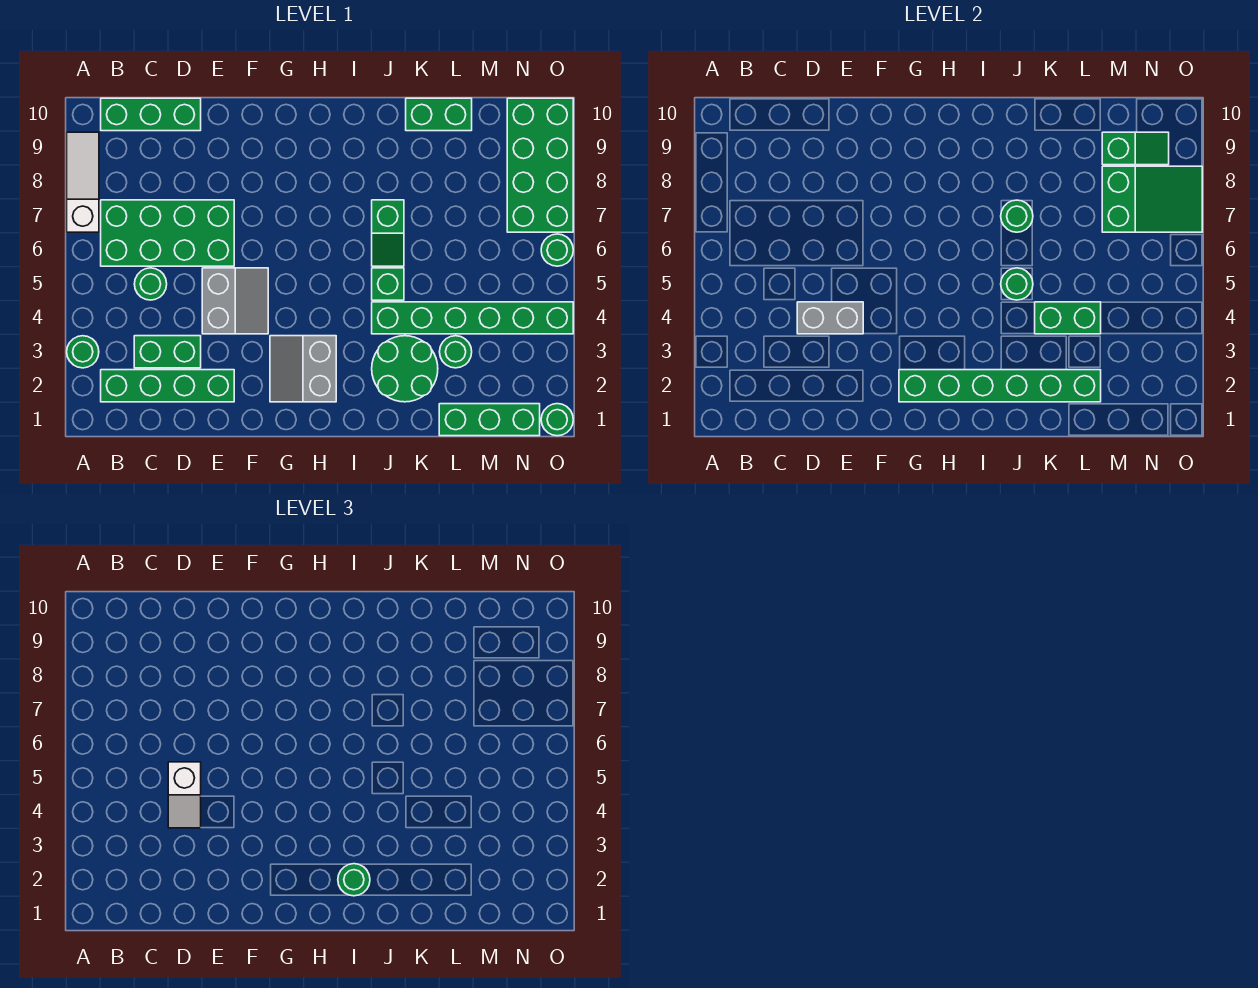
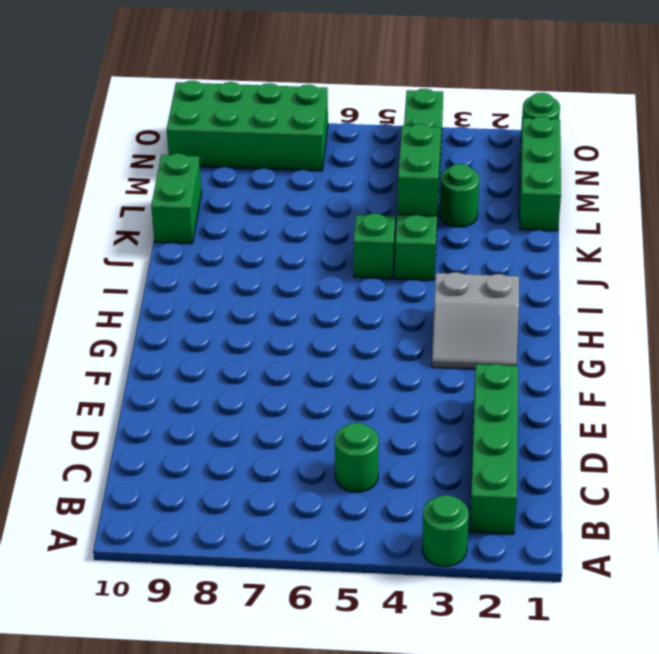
none -> white 1x3 slope [67,132,99,232]
none -> green 2x4 brick [101,200,234,266]
none -> green 1x3 brick [101,98,201,131]

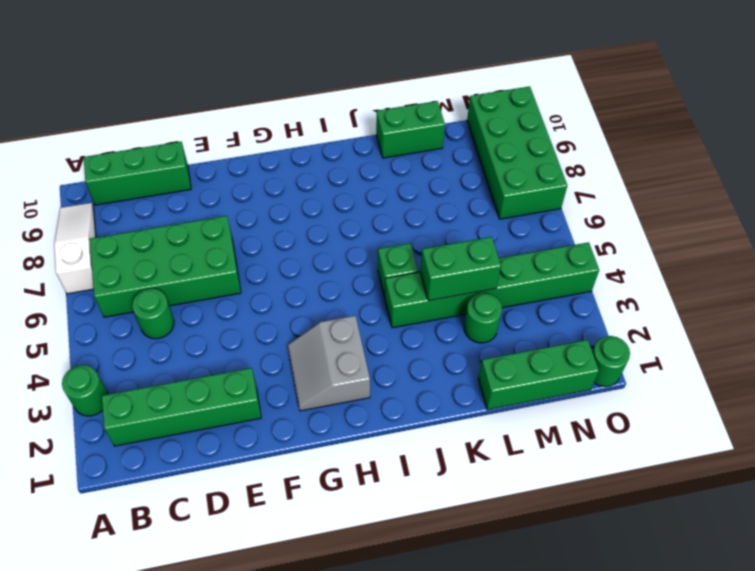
none -> green 1x2 brick [134,336,201,368]
none -> grey 2x2 slope [202,268,268,334]
none -> green 2x2 round brick [372,336,438,402]

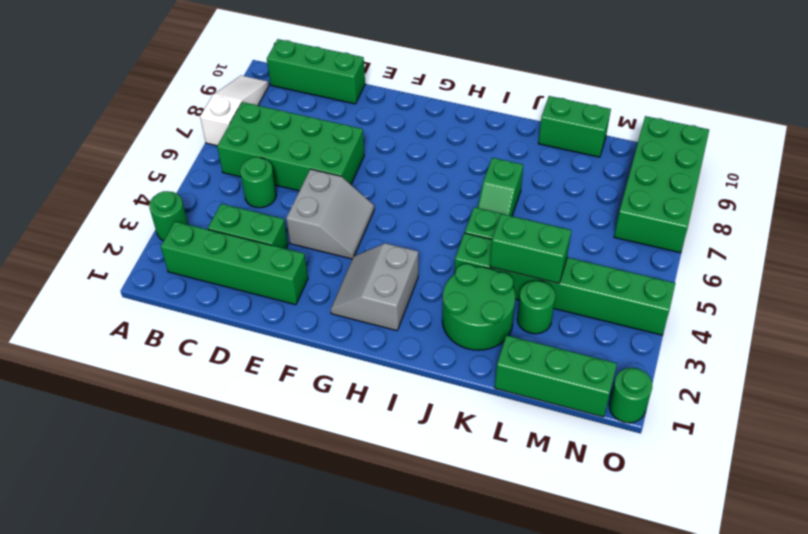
none -> green 1x1 round brick [541,234,573,266]
none -> grey 1x2 brick [797,302,863,334]
none -> green 1x6 brick [899,370,1101,402]

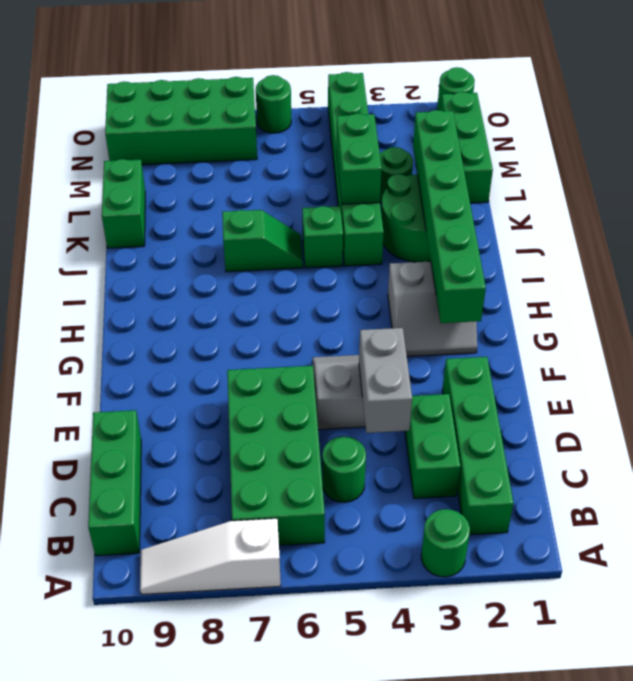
none -> green 1x1 round brick [1001,268,1033,300]
none -> green 1x1 round brick [1001,200,1033,232]
none -> green 2x3 slope [1102,166,1202,232]

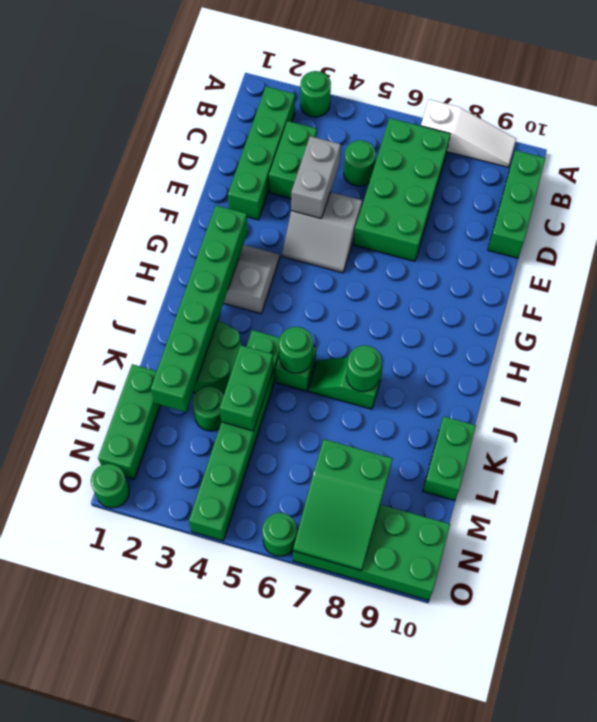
none -> green 1x2 slope [1102,132,1169,165]
none -> white 1x2 slope [168,762,201,828]
none -> green 1x1 round brick [338,864,370,896]

